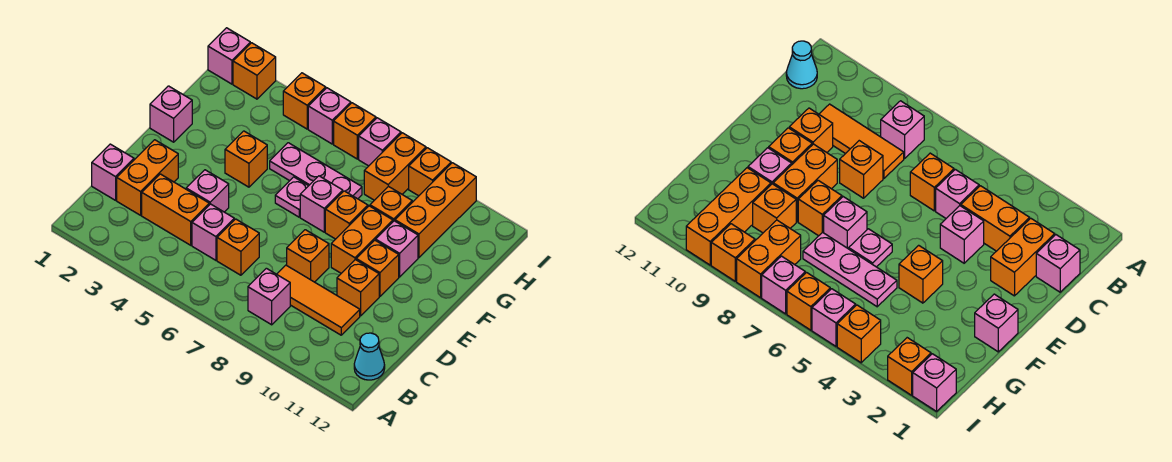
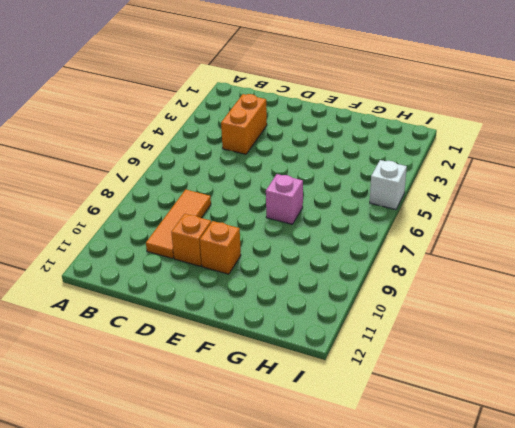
white 1x1 brick [370,160,407,210] -> pink 1x1 brick [308,88,351,144]
none -> pink 1x1 brick [248,268,290,325]
none -> cyan 1x1 cone [354,333,385,380]
none -> pink 1x1 brick [92,144,134,200]
none -> orange 1x2 brick [117,140,178,215]

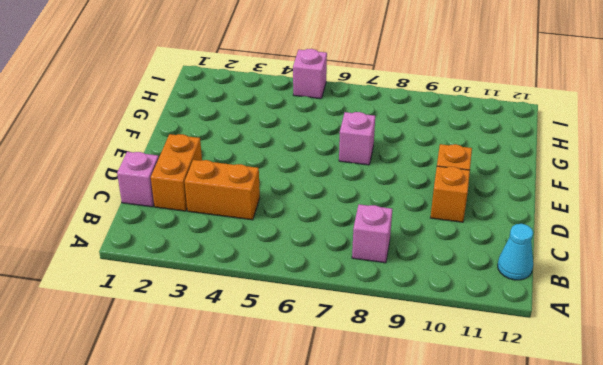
none -> pink 1x1 brick [192,204,234,260]
none -> orange 1x1 brick [217,219,259,275]
none -> orange 1x3 tile [277,265,360,335]
none -> pink 1x1 brick [186,170,229,212]

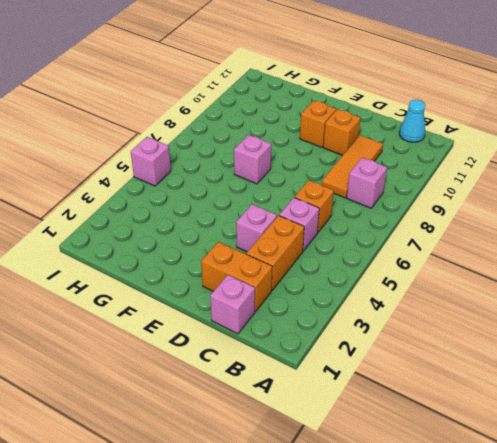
none -> orange 1x1 brick [287,230,329,282]
none -> orange 1x2 brick [331,206,393,273]
none -> pink 1x1 brick [150,86,192,142]
none -> orange 1x1 brick [225,131,267,187]

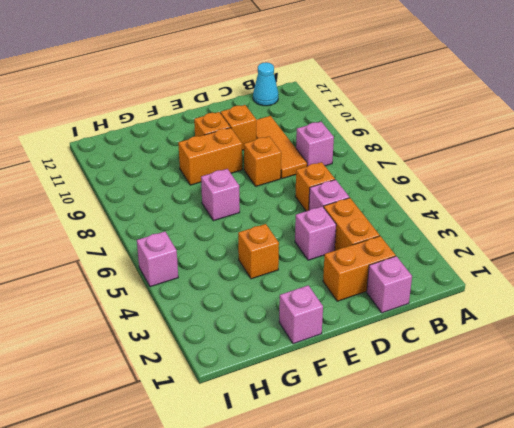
none -> pink 1x1 plate [275,177,308,217]
none -> orange 1x1 brick [325,191,368,239]
none -> pink 1x1 brick [376,221,418,277]
none -> pink 1x3 plate [270,143,362,199]

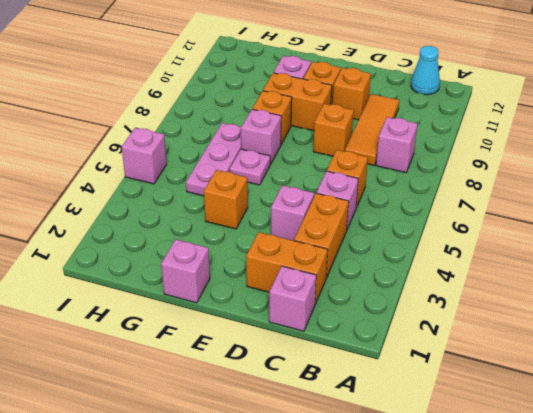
none -> orange 1x1 brick [370,186,412,221]
none -> orange 1x3 brick [395,163,476,258]
none -> orange 1x2 brick [364,133,426,200]
none -> pink 1x1 brick [208,28,250,84]

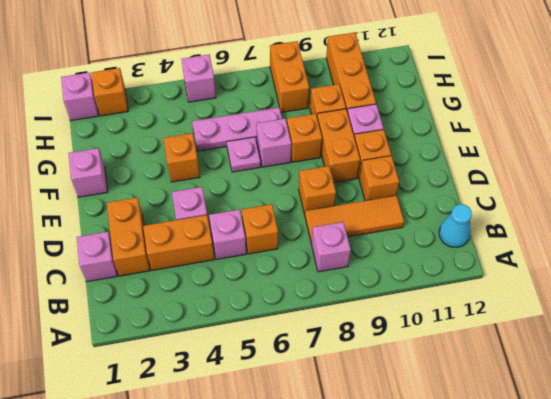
none -> orange 1x1 brick [283,73,326,129]
none -> orange 1x1 brick [334,103,376,159]
none -> pink 1x1 brick [359,118,401,166]
none -> orange 1x1 brick [409,148,451,196]

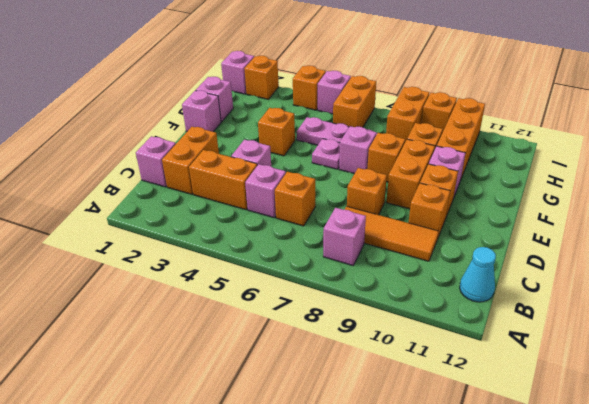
pink 1x1 brick [196,77,233,122] -> pink 1x1 brick moved to [359,118,401,166]
orange 1x2 brick [333,76,376,127] -> orange 1x1 brick [334,103,376,159]

